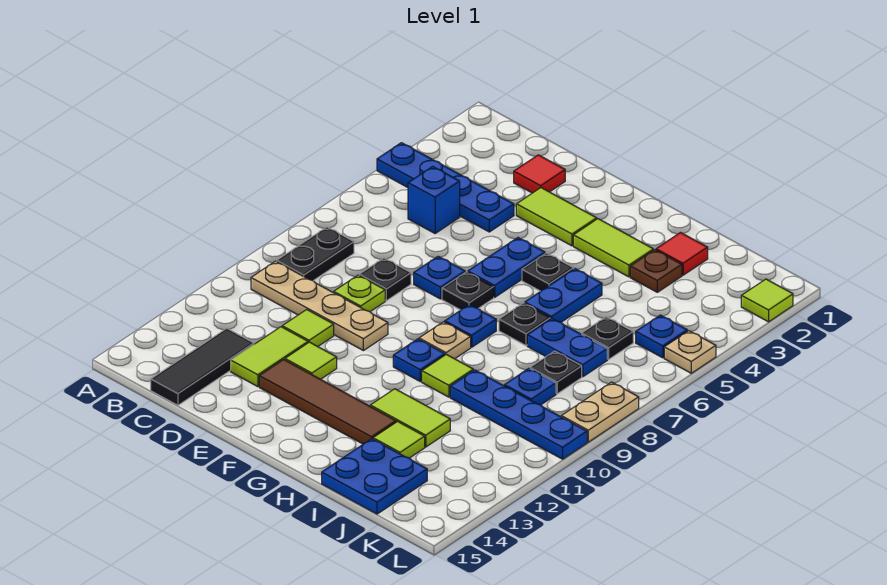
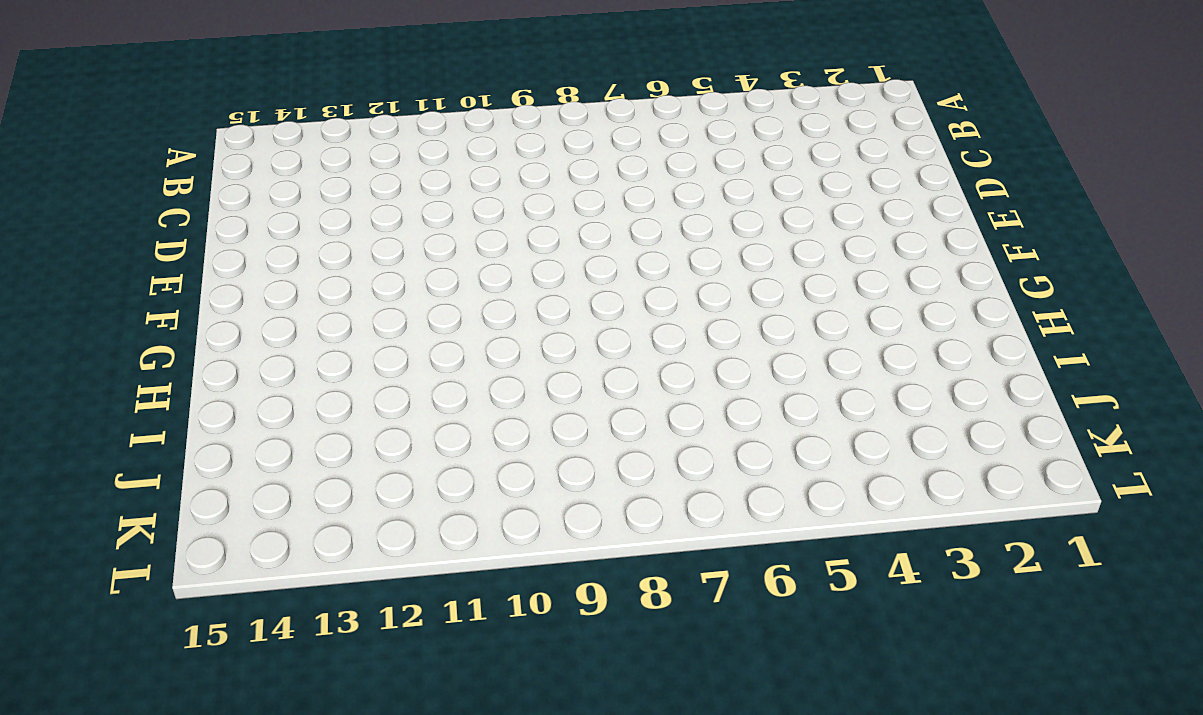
none -> blue 1x4 plate [377,143,514,232]
none -> black 1x2 plate [277,227,354,281]
none -> tan 1x4 plate [251,261,388,351]
none -> blue 1x1 brick [408,166,460,233]

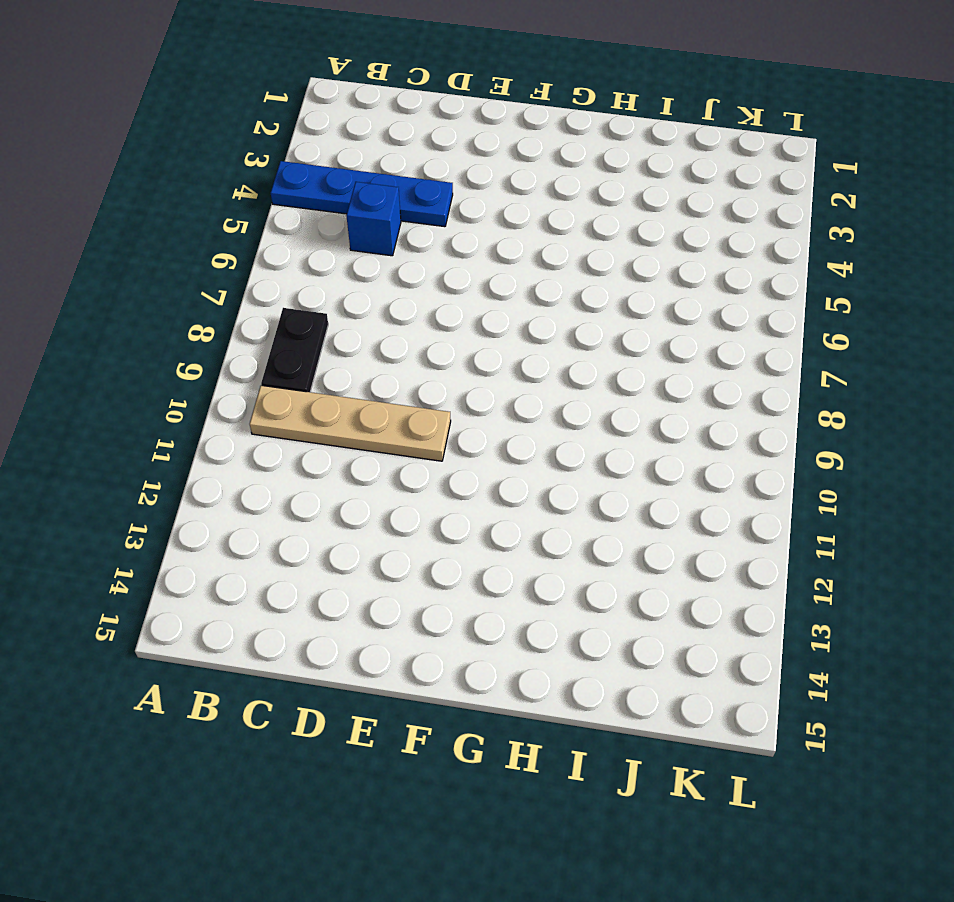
none -> black 1x3 tile [151,328,254,405]
none -> red 1x1 tile [514,155,565,193]
none -> black 1x1 plate [359,258,411,301]
none -> lime 1x1 plate [334,275,385,312]

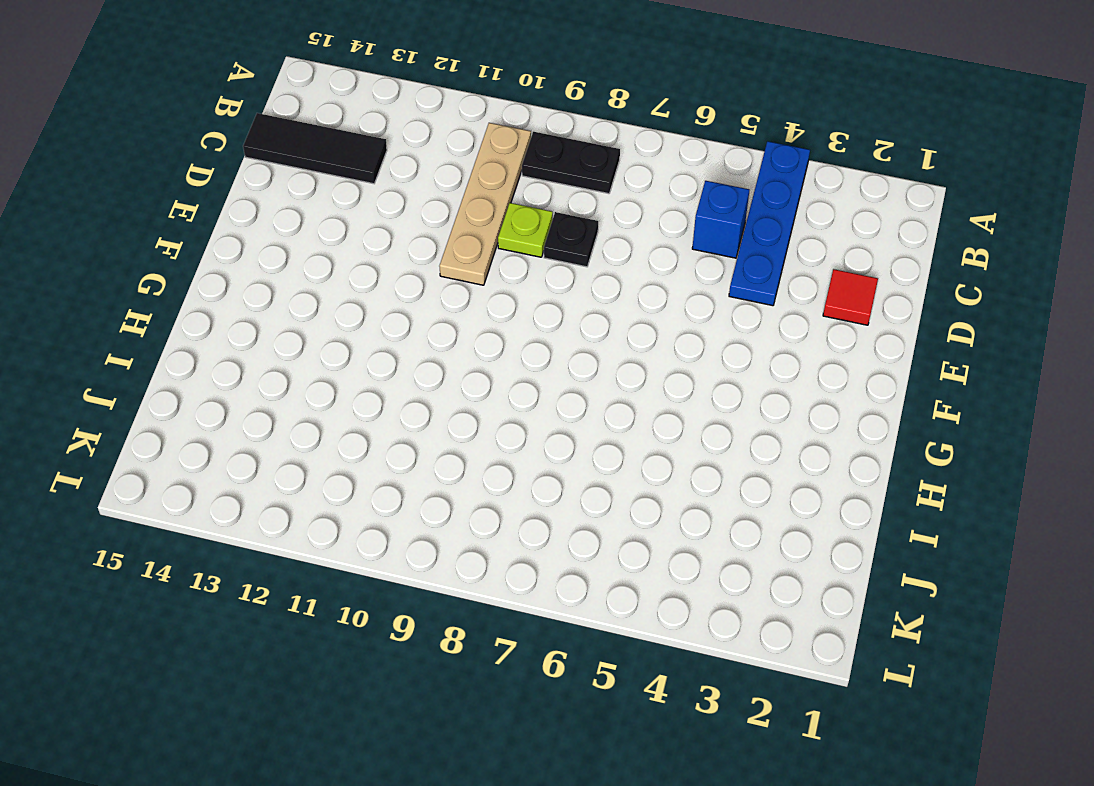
none -> lime 1x1 tile [282,310,334,347]
none -> lime 1x2 tile [231,327,308,387]
none -> lime 1x2 tile [516,188,597,246]
none -> blue 1x1 plate [414,256,465,299]

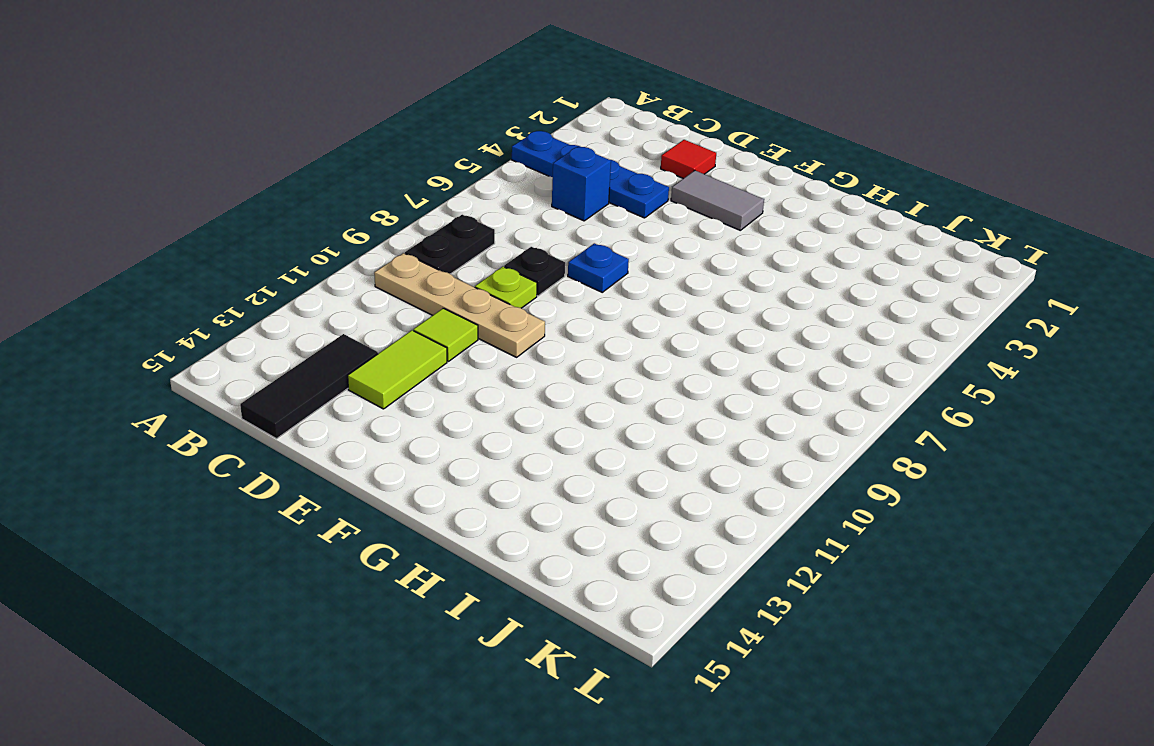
grey 1x2 tile [671,171,764,230] -> lime 1x2 tile [516,188,597,246]
none -> lime 1x1 tile [285,342,337,379]
none -> brown 1x4 tile [259,359,396,444]
none -> blue 1x2 plate [468,238,545,297]
none -> black 1x1 plate [442,272,494,310]

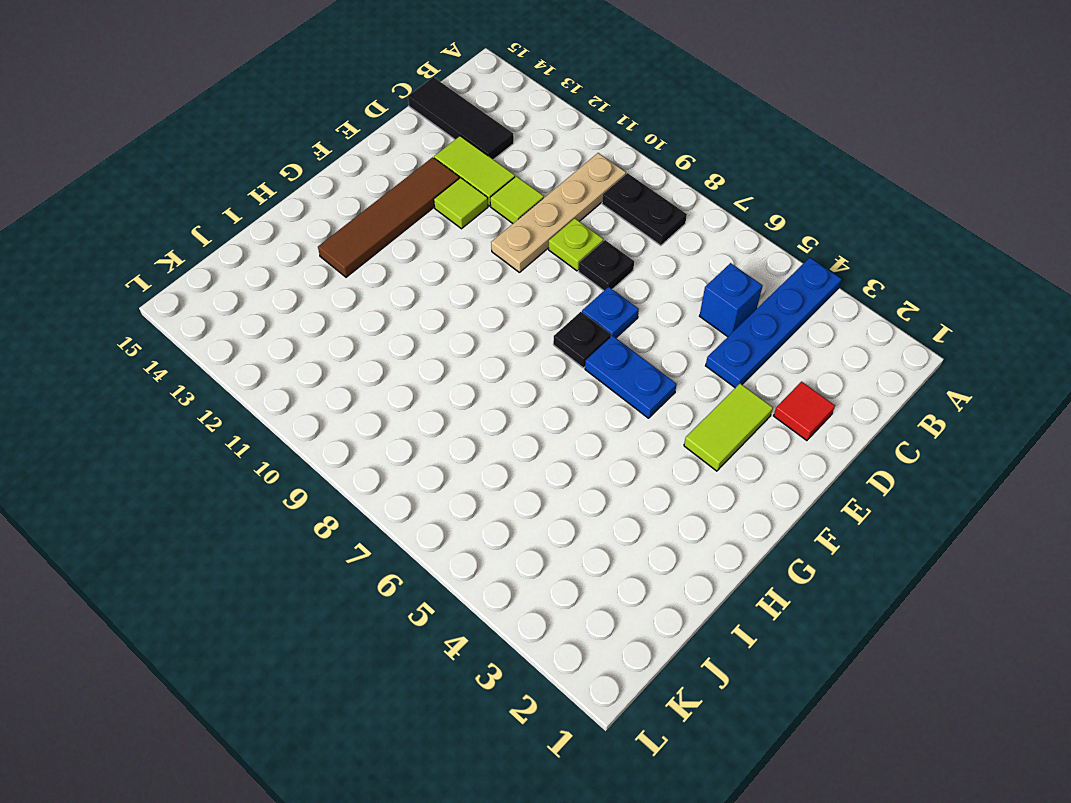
none -> lime 1x2 tile [573,219,653,277]
none -> black 1x1 plate [522,253,574,291]
none -> blue 1x1 plate [445,305,496,347]
none -> tan 1x1 plate [419,322,471,359]

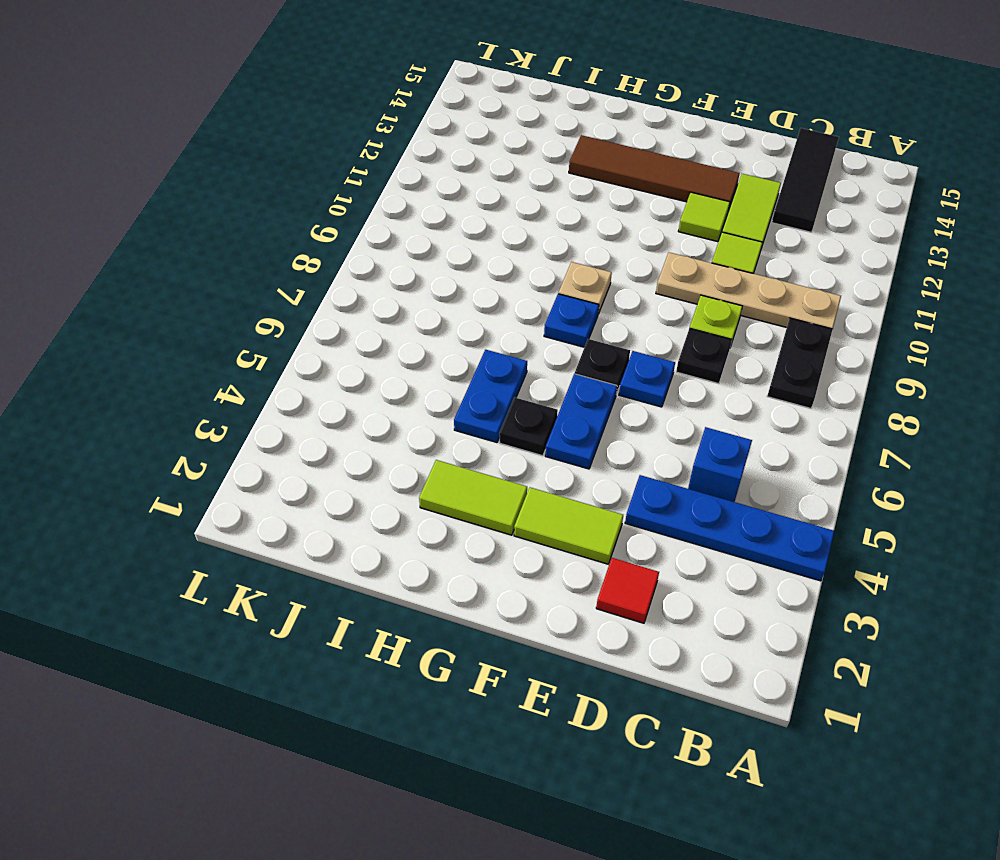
none -> blue 1x1 plate [393,339,445,382]
none -> black 1x1 plate [499,303,551,346]
none -> lime 1x1 tile [422,354,473,397]
none -> lime 1x2 tile [370,389,450,447]

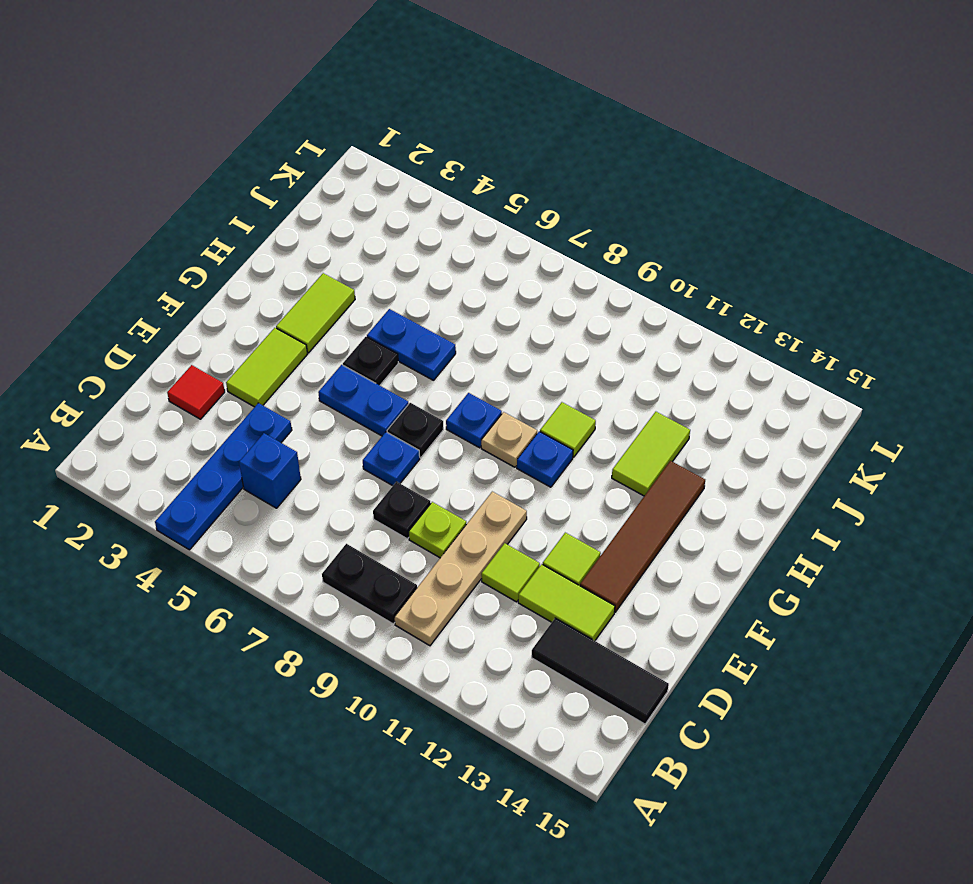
none -> black 1x1 plate [499,303,551,346]
none -> red 1x1 tile [656,233,708,275]
none -> brown 1x1 plate [630,250,682,292]
none -> blue 1x2 plate [527,319,607,377]

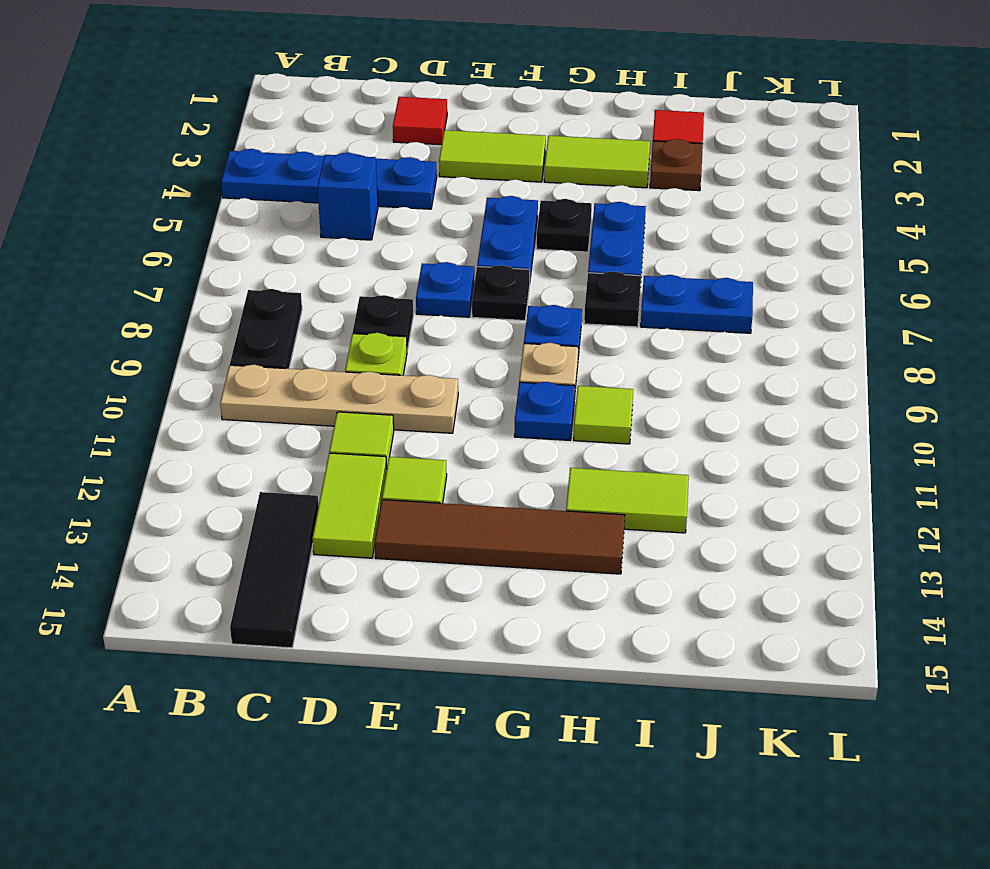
none -> blue 1x4 plate [450,370,587,459]
none -> lime 1x1 tile [373,422,425,458]
none -> blue 2x2 plate [322,439,427,514]
none -> black 1x1 plate [582,317,633,359]

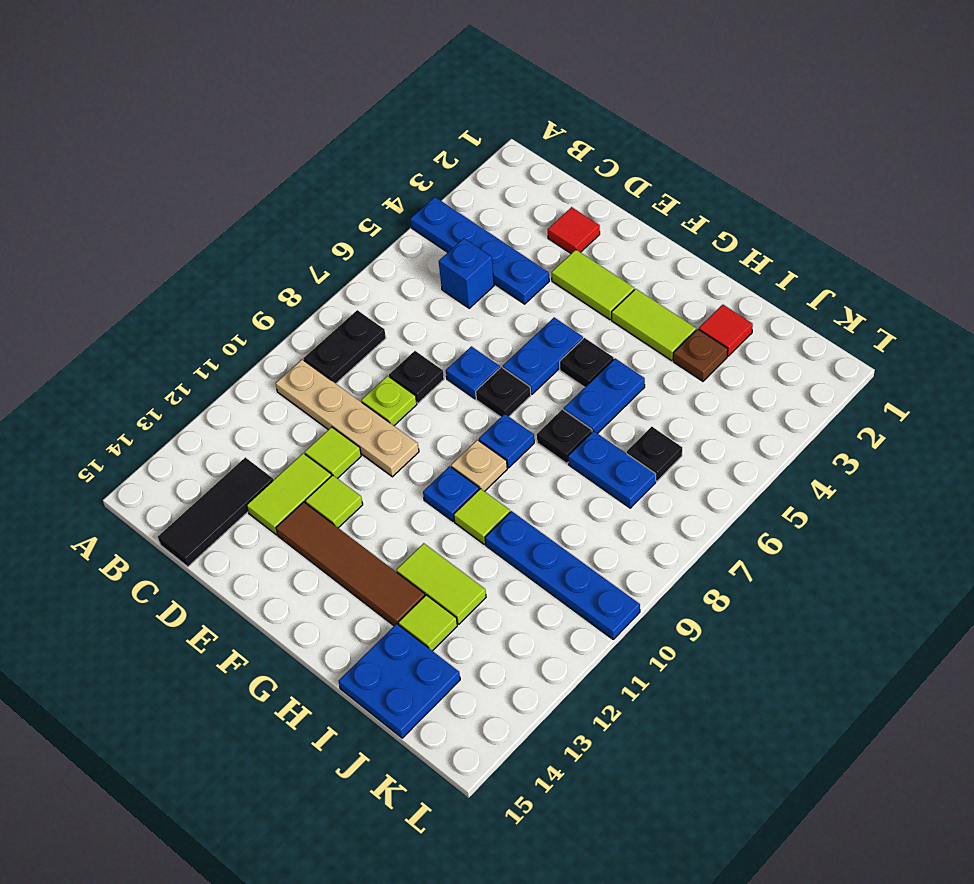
none -> black 1x1 plate [530,351,582,394]
none -> blue 1x1 plate [504,368,556,405]
none -> blue 1x1 plate [636,315,687,358]
none -> lime 1x1 tile [741,279,793,322]

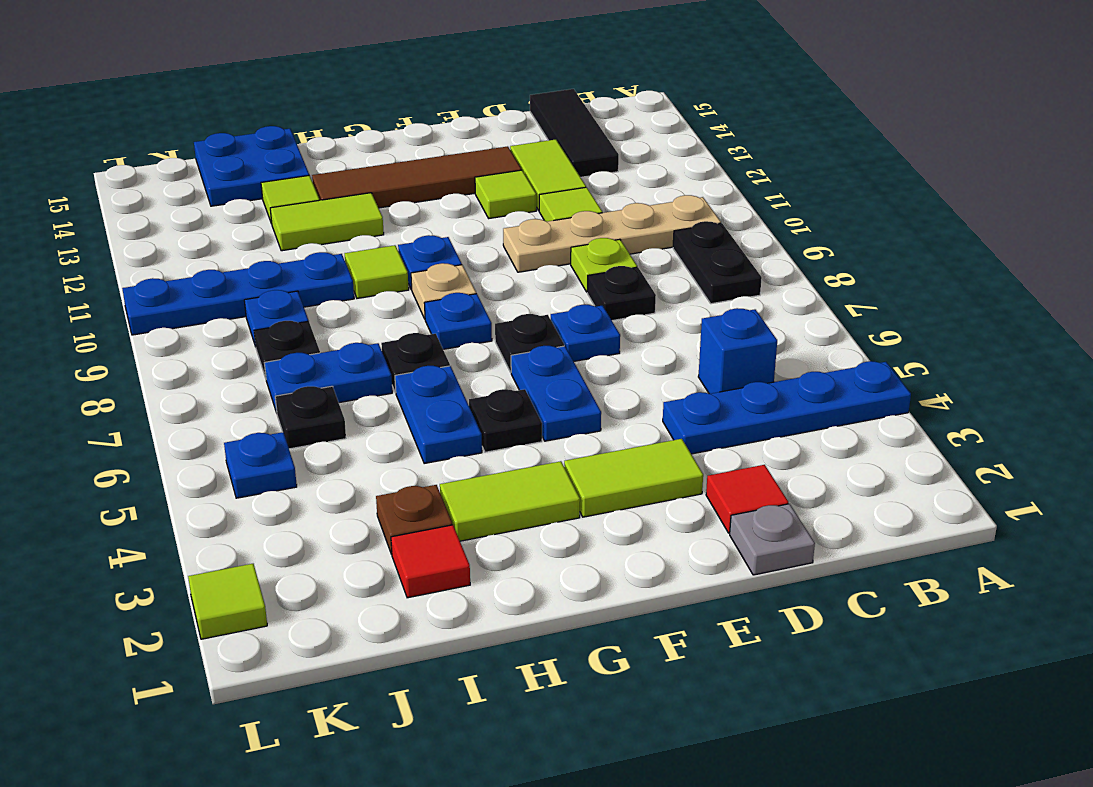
grey 1x1 plate [730,504,815,575] -> none
none -> tan 1x1 plate [664,331,716,373]
none -> tan 1x2 plate [561,382,639,442]

